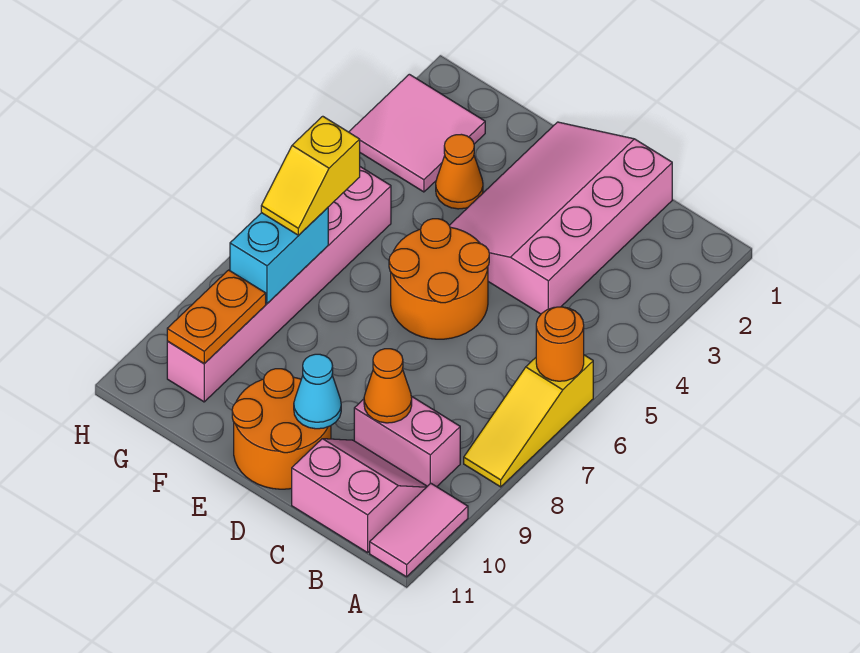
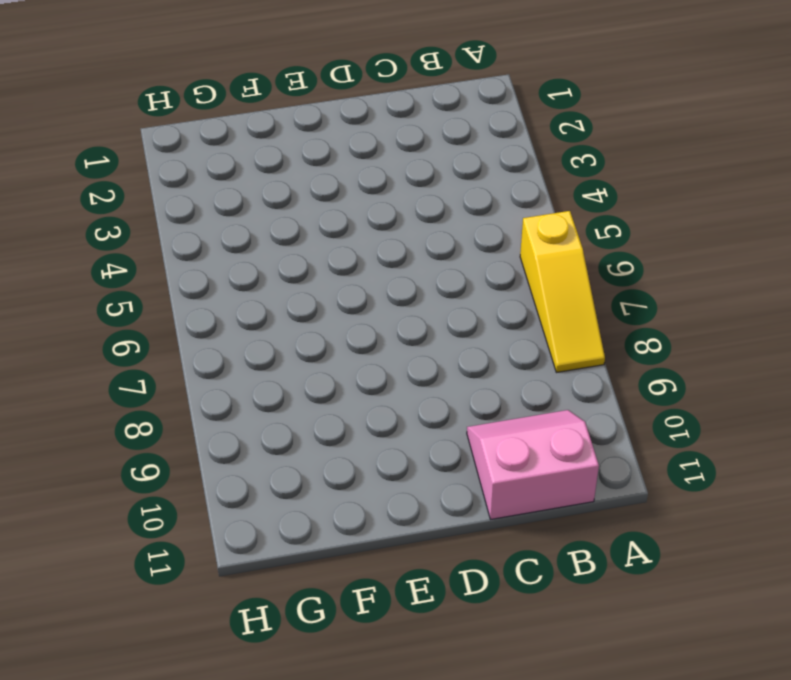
none -> pink 1x2 tile [370,483,468,577]
none -> pink 1x2 brick [354,396,460,487]
none -> pink 3x4 slope [449,122,672,314]

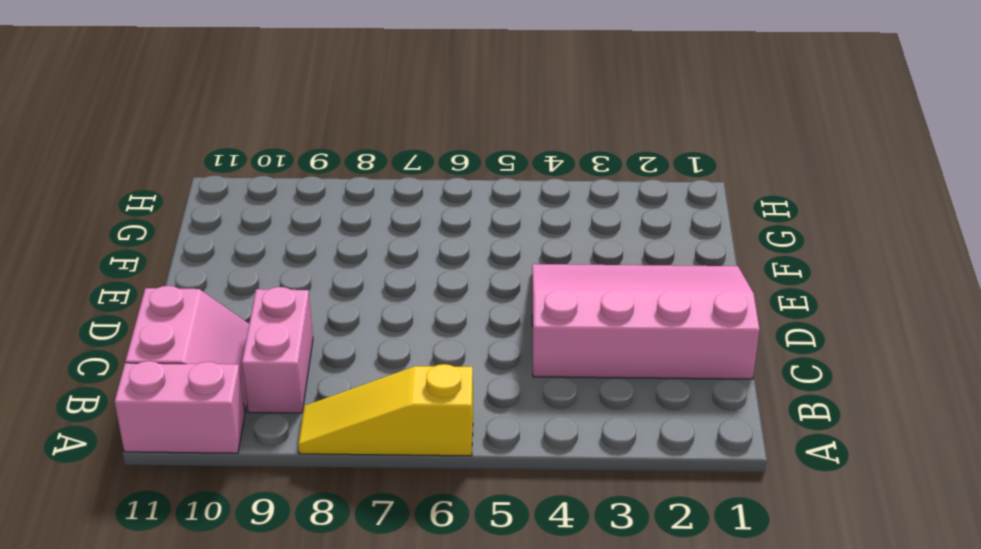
pink 1x2 brick [115,361,245,453] -> pink 1x2 tile [370,483,468,577]
none -> orange 2x2 round brick [389,219,489,339]
none -> orange 2x2 round brick [232,369,331,489]
none -> orange 1x1 cone [436,134,483,209]

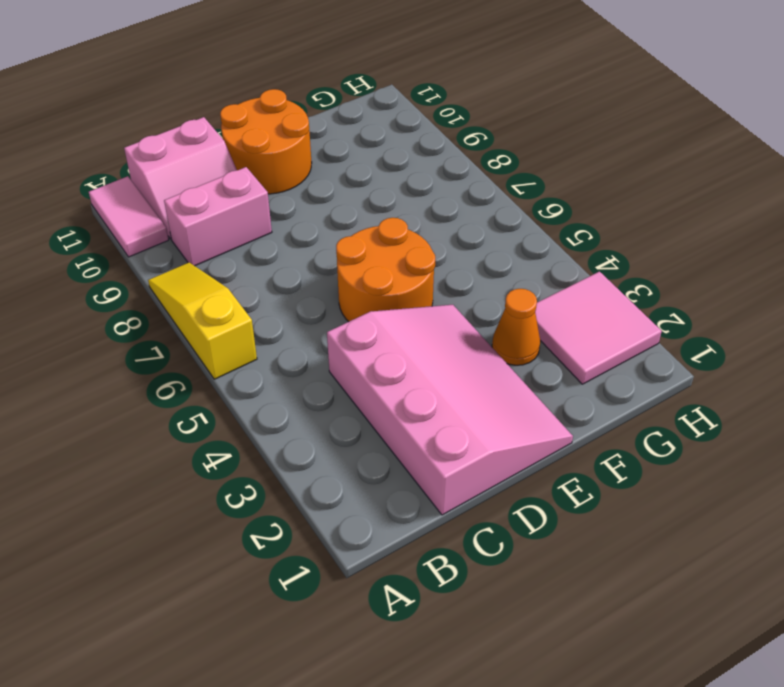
none -> pink 1x6 brick [167,167,391,402]
none -> orange 1x1 round brick [536,307,584,381]
none -> orange 1x1 cone [364,349,412,423]

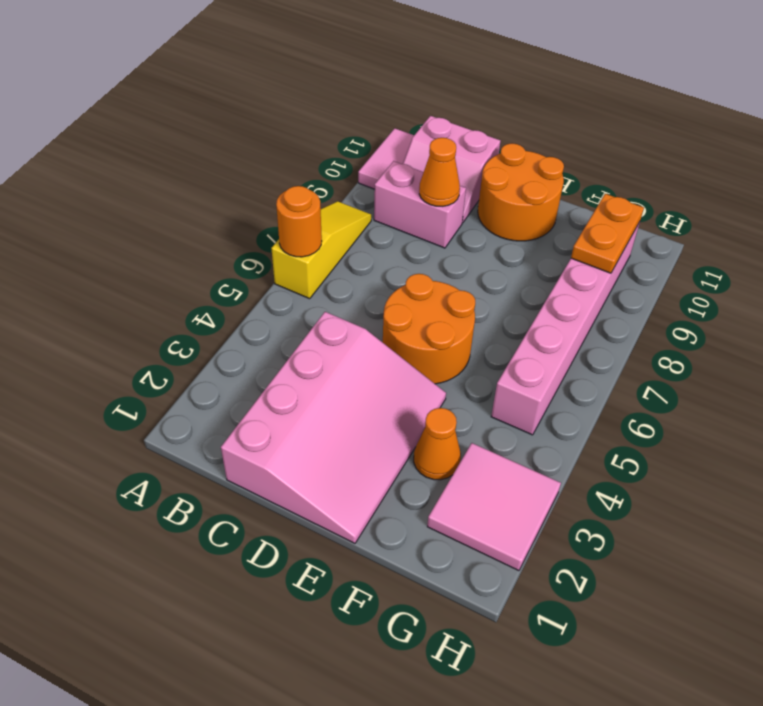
none -> cyan 1x1 cone [294,354,341,429]
none -> cyan 1x2 brick [230,208,328,303]
none -> yellow 1x2 slope [261,116,360,235]

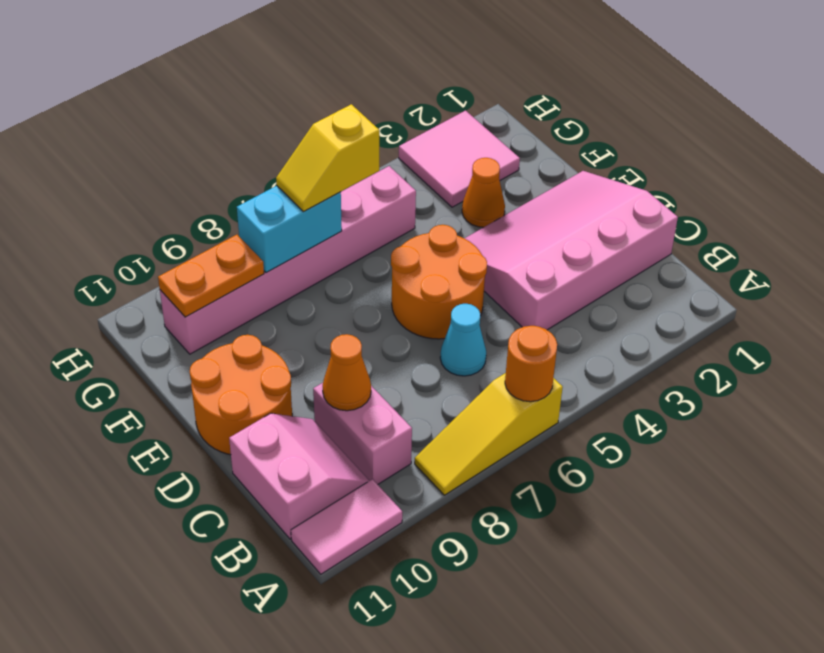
cyan 1x1 cone [440,304,486,376] -> cyan 1x1 cone moved to [294,354,341,429]

